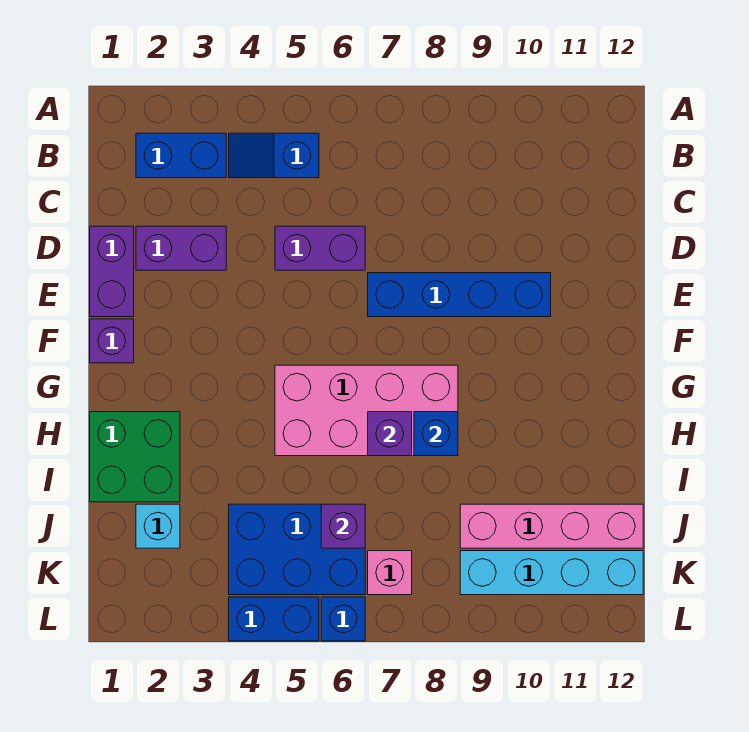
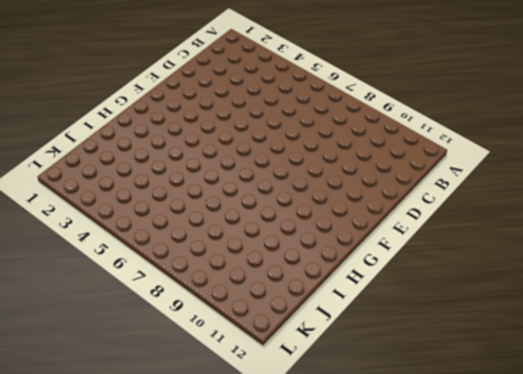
none -> blue 1x2 brick [136,133,226,178]
none -> blue 1x2 slope [229,133,319,178]
none -> purple 1x2 brick [90,226,134,317]

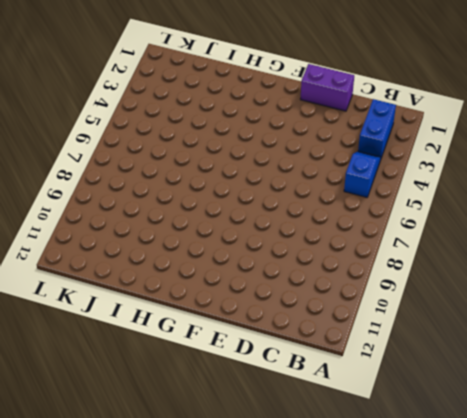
none -> purple 1x2 brick [136,226,226,270]
none -> purple 1x2 brick [275,226,365,270]
none -> blue 1x4 brick [368,273,551,317]

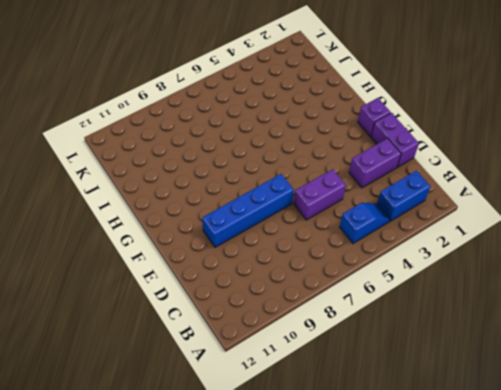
none -> pink 2x4 brick [275,365,458,456]
none -> green 2x2 brick [90,412,180,502]
none -> cyan 1x1 brick [136,504,180,548]

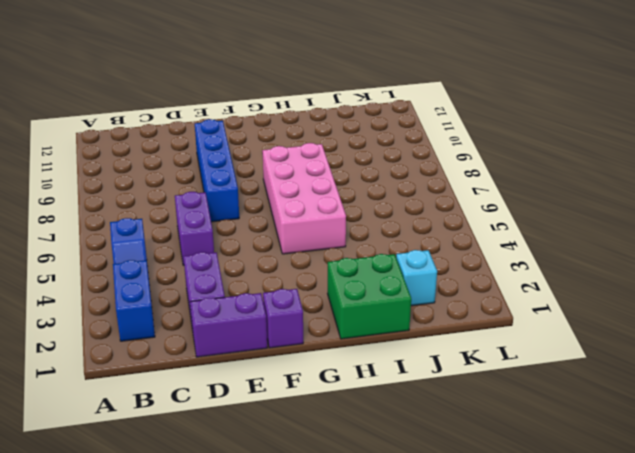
none -> blue 2x3 brick [229,504,365,595]
none -> pink 1x4 brick [460,504,643,548]
none -> pink 1x1 brick [368,551,412,595]

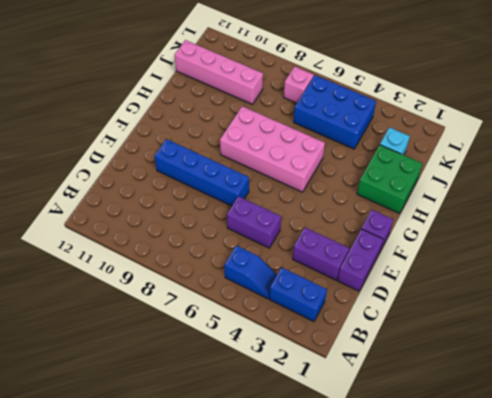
none -> cyan 1x4 brick [460,551,643,595]
none -> blue 1x2 brick [229,597,319,641]
none -> blue 1x1 brick [321,597,365,641]

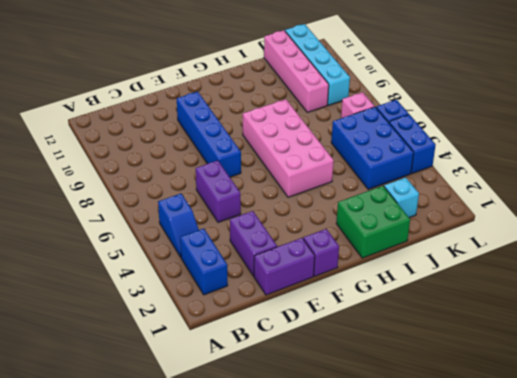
none -> purple 1x1 brick [368,412,412,456]
none -> blue 1x1 brick [414,412,458,456]
none -> purple 1x1 brick [321,504,365,548]

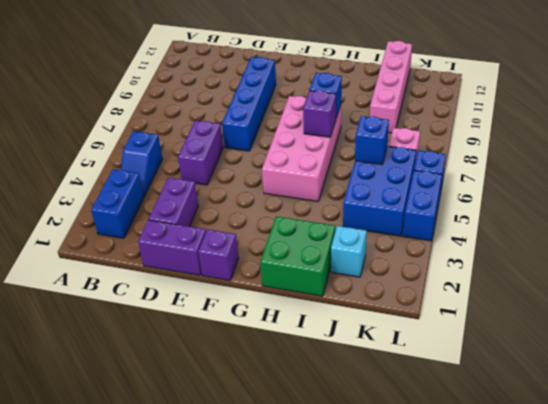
blue 1x1 brick [355,116,389,165] -> purple 1x1 brick [321,504,365,548]
none -> cyan 1x4 brick [460,551,643,595]

